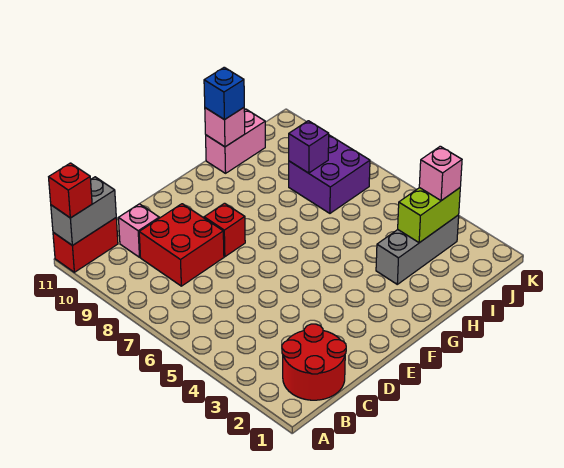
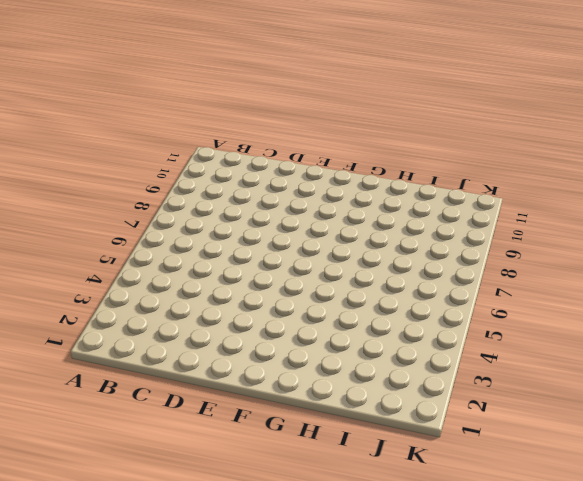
none -> red 1x2 brick [53,218,118,272]
none -> red 2x2 round brick [282,324,346,400]
none -> red 2x2 brick [139,204,224,286]

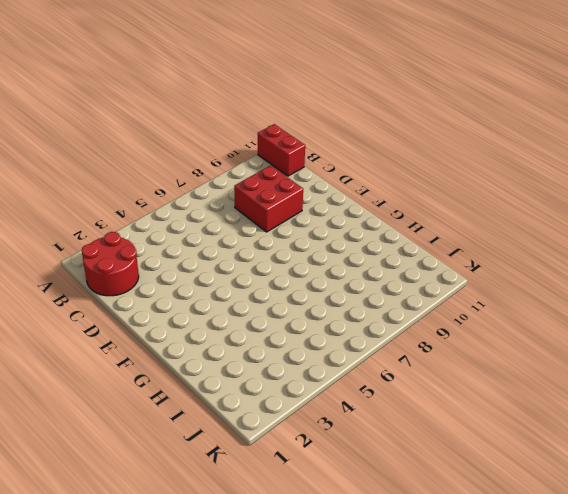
none -> pink 1x1 brick [118,204,159,257]
none -> red 1x1 brick [204,203,245,257]
none -> grey 1x3 brick [376,215,459,284]

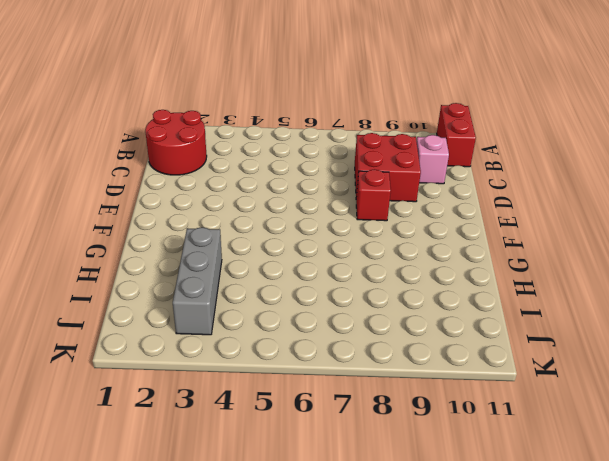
none -> pink 1x2 brick [206,109,265,173]
none -> purple 2x2 brick [289,135,370,213]
none -> grey 1x2 brick [51,177,116,246]

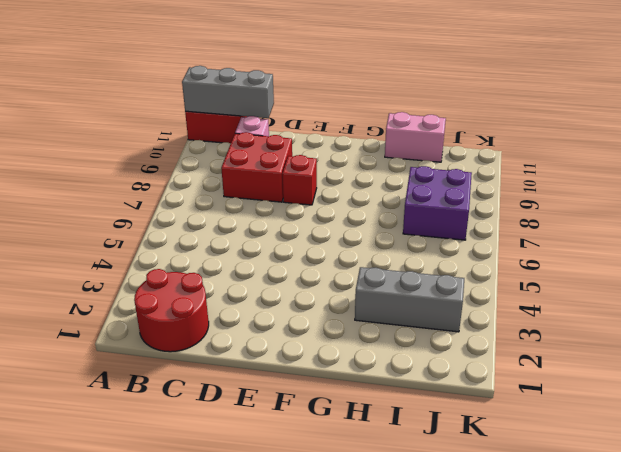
grey 1x3 brick [182,66,274,118] -> grey 1x2 brick [51,177,116,246]
none -> pink 1x1 brick [205,108,245,147]
none -> lime 1x2 brick [398,188,460,243]
none -> purple 1x1 brick [289,121,329,173]

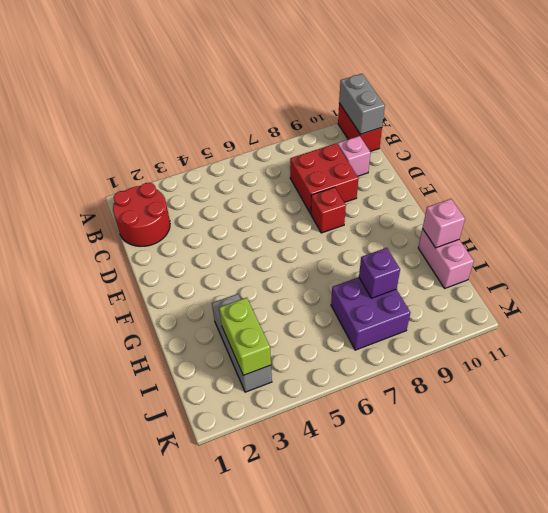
none -> red 1x1 brick [49,163,92,218]
none -> blue 1x1 brick [204,67,244,120]
none -> pink 1x1 brick [419,146,462,201]

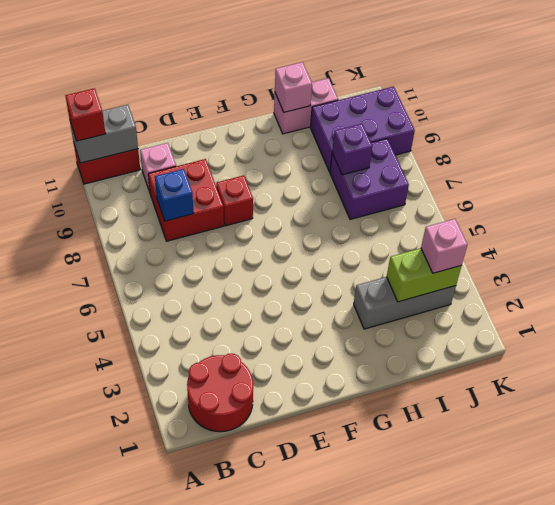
blue 1x1 brick [155,169,194,221] -> blue 1x1 brick moved to [204,67,244,120]
purple 2x3 brick [311,87,415,172] -> none

